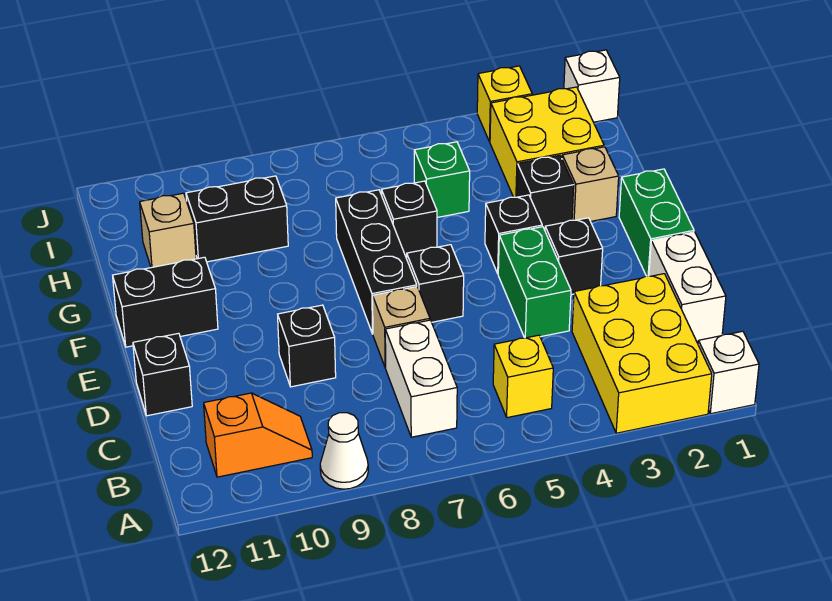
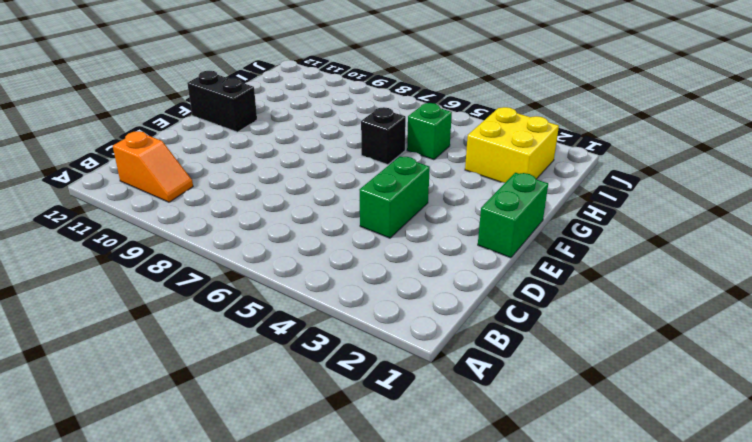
none -> white 1x1 brick [698,331,759,414]
none -> yellow 2x3 brick [572,274,712,433]
none -> white 1x1 cone [320,413,368,489]

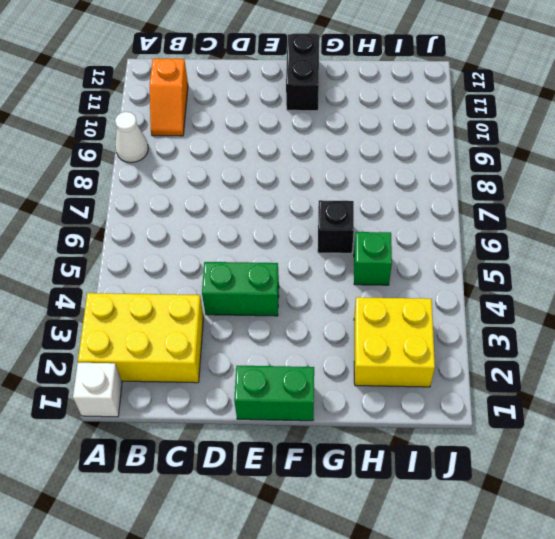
none -> yellow 1x1 brick [493,335,553,418]
none -> white 1x2 brick [385,320,457,437]
none -> white 1x2 brick [649,232,726,341]

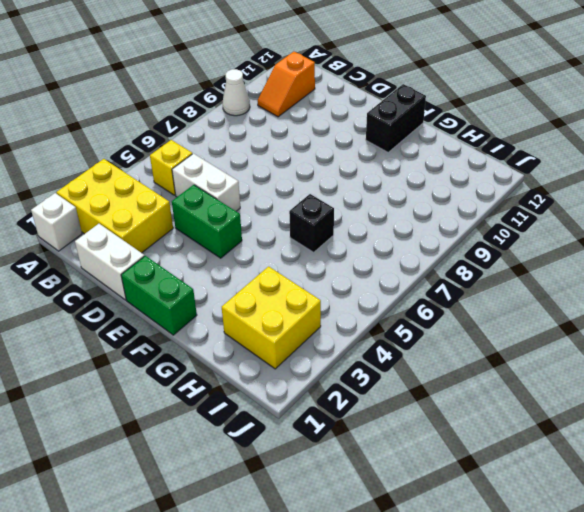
white 1x2 brick [172,154,240,211] -> white 1x2 brick moved to [385,320,457,437]
none -> tan 1x1 brick [373,287,430,368]
none -> black 1x1 brick [278,305,336,387]
none -> black 1x1 brick [133,333,192,416]

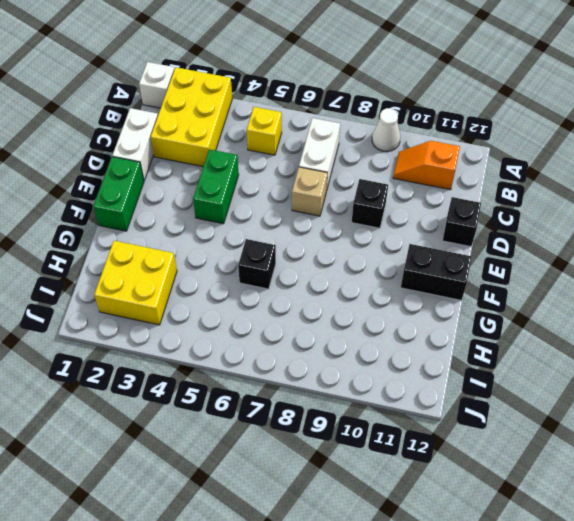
none -> black 1x1 brick [545,218,603,295]
none -> black 1x1 brick [407,245,464,322]
none -> black 1x3 brick [336,190,417,334]

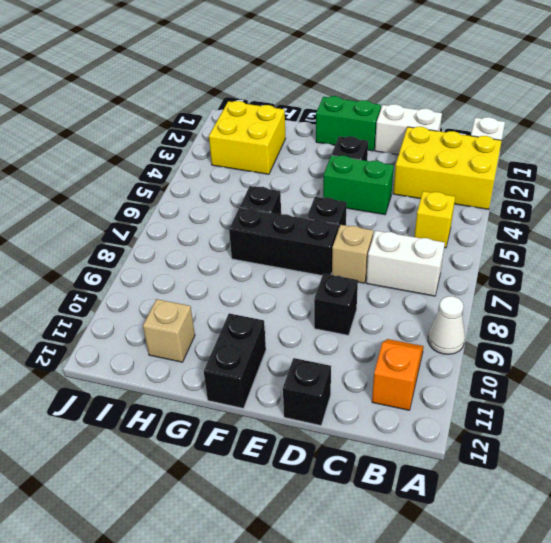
none -> black 1x1 brick [485,195,542,273]
none -> tan 1x1 brick [562,147,619,221]
none -> black 1x1 brick [517,155,574,230]

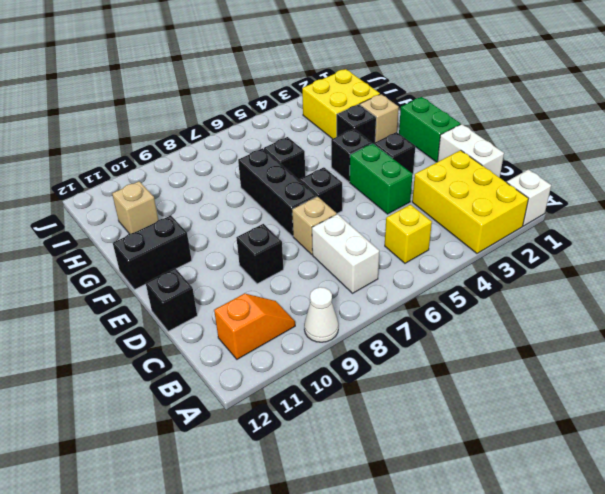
none -> green 1x1 brick [414,142,470,217]
none -> black 1x2 brick [186,176,288,262]
none -> white 1x1 brick [564,50,620,122]

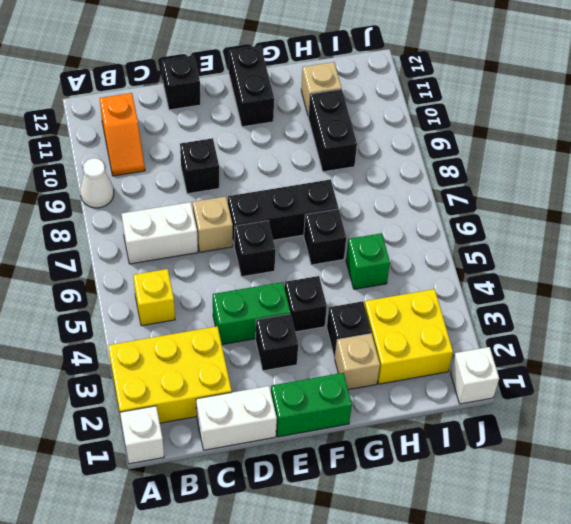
none -> yellow 1x1 brick [477,66,532,142]

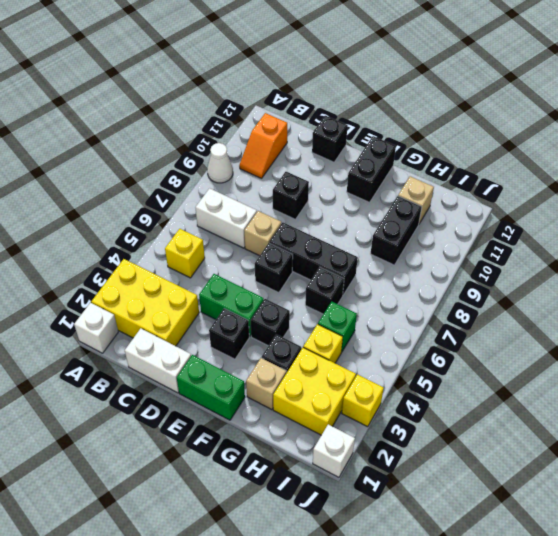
yellow 1x1 brick [303,324,343,363] -> none

